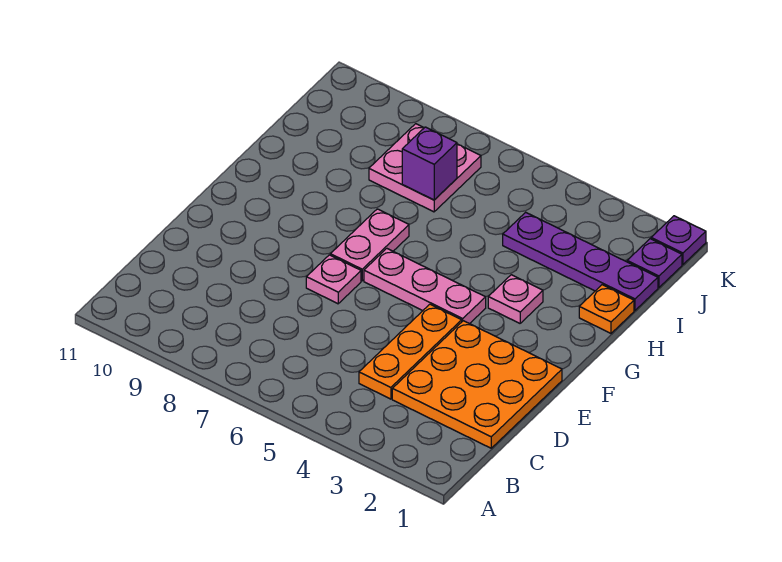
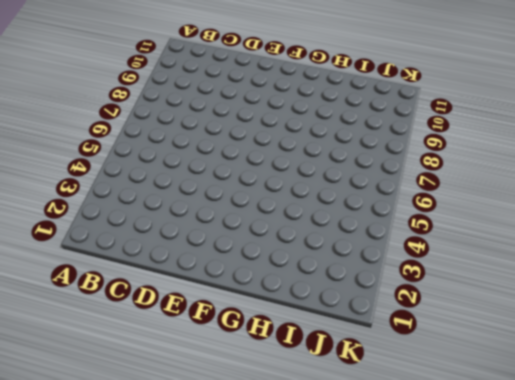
none -> orange 3x3 plate [392,321,562,448]
none -> orange 1x3 plate [359,304,462,399]
none -> pink 1x1 plate [306,255,361,304]

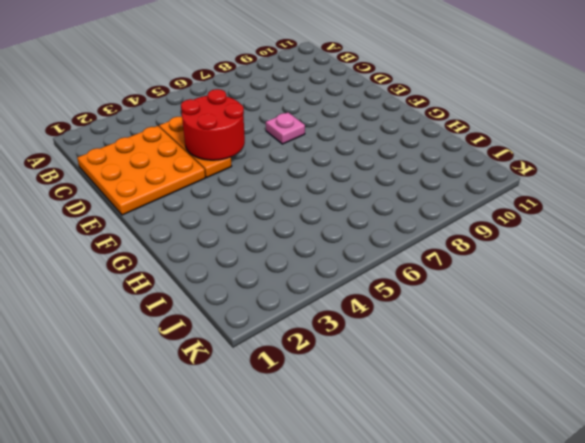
red 2x2 round brick [181,89,245,160] -> none
none -> pink 1x3 plate [364,248,486,324]
none -> pink 1x2 plate [330,209,409,281]
none -> pink 1x1 plate [488,275,543,323]

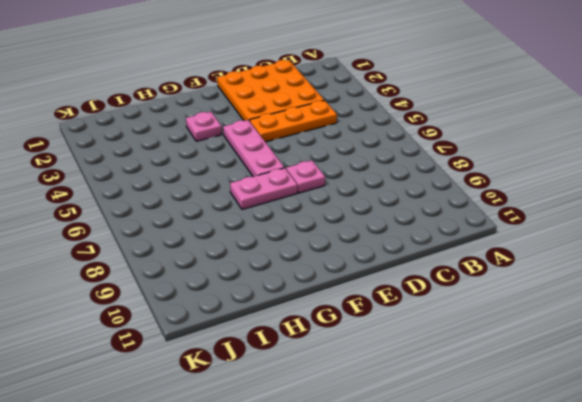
none -> orange 1x1 plate [579,285,634,333]
none -> purple 1x4 plate [503,212,658,310]
none -> pink 2x2 plate [369,124,481,212]

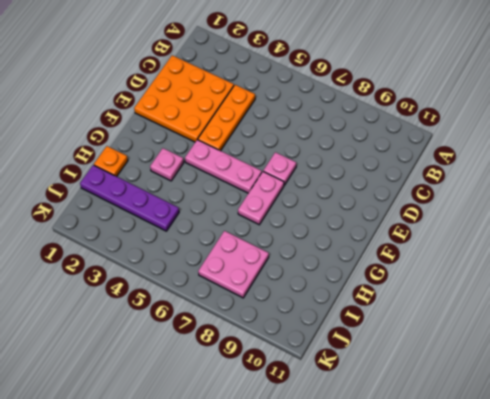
none -> purple 1x1 plate [627,239,682,287]
none -> purple 1x1 plate [651,216,706,265]
none -> purple 1x1 brick [402,127,457,200]

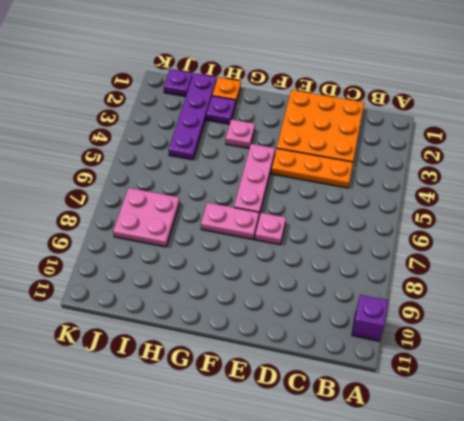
purple 1x1 brick [352,295,388,341] -> purple 1x1 brick moved to [402,127,457,200]
purple 1x1 plate [206,96,235,124] -> purple 1x1 plate moved to [651,216,706,265]

